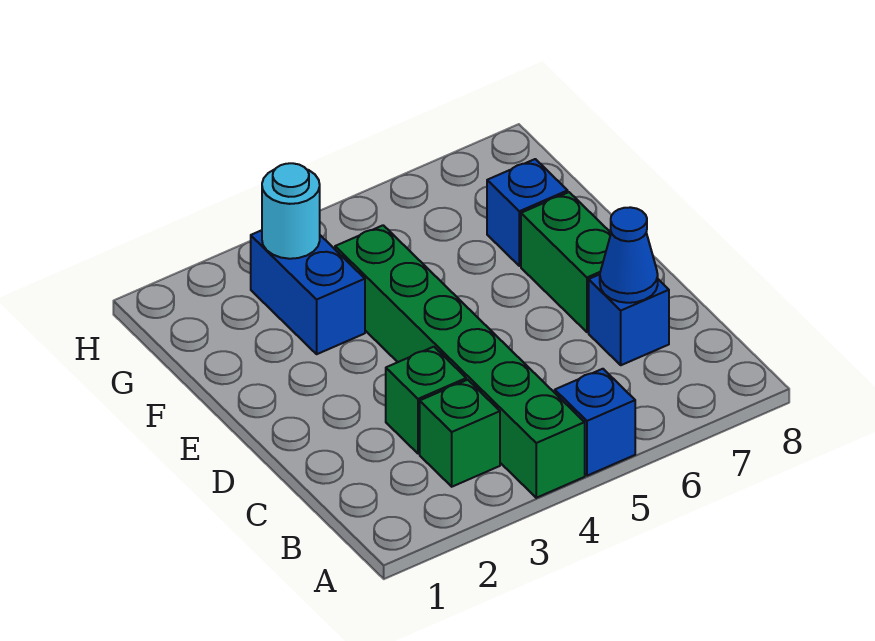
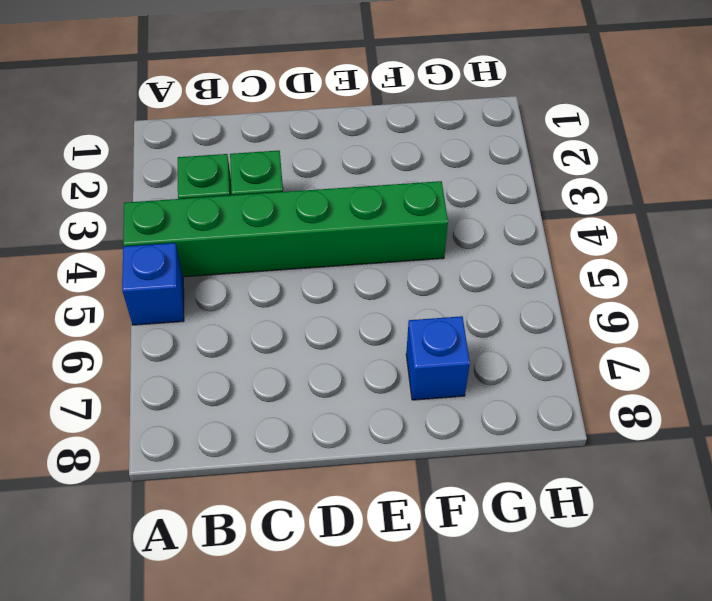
none -> blue 1x1 brick [589,274,669,365]
none -> green 1x2 brick [521,192,611,332]

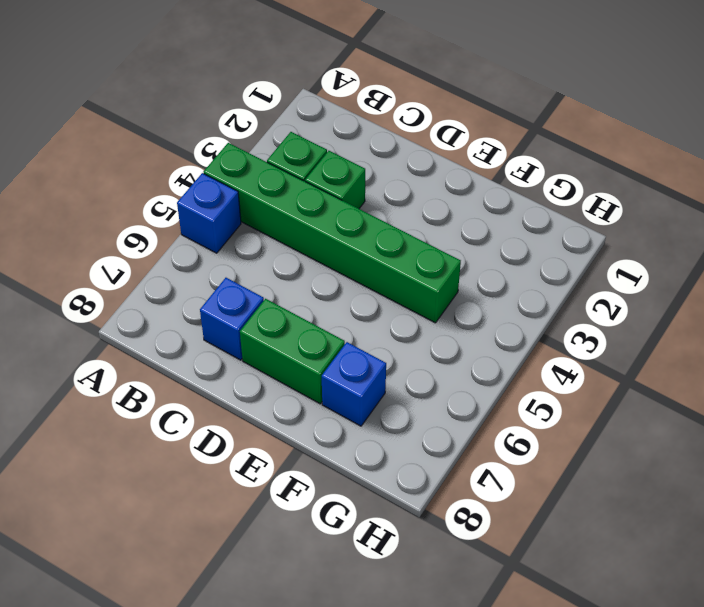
none -> blue 1x2 brick [251,230,365,354]
none -> blue 1x1 cone [600,207,658,303]

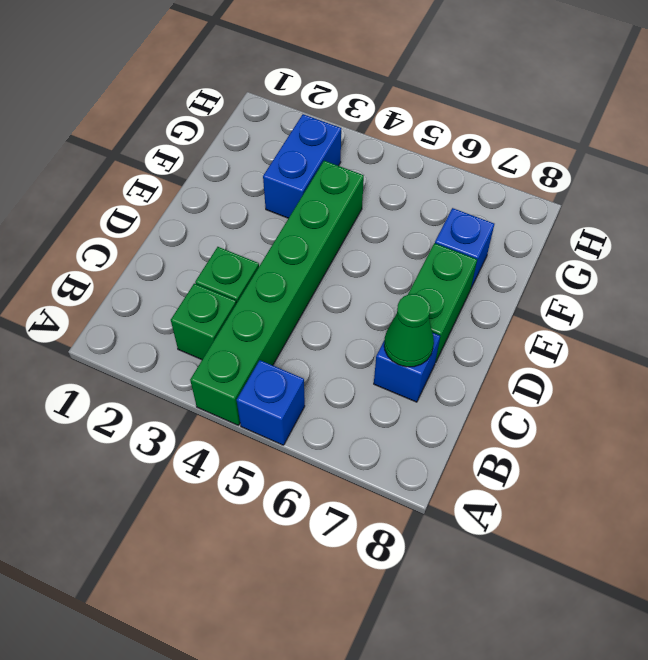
green 1x1 cone [384,294,434,367] -> blue 1x1 cone [600,207,658,303]
none -> cyan 1x1 round brick [262,163,320,259]

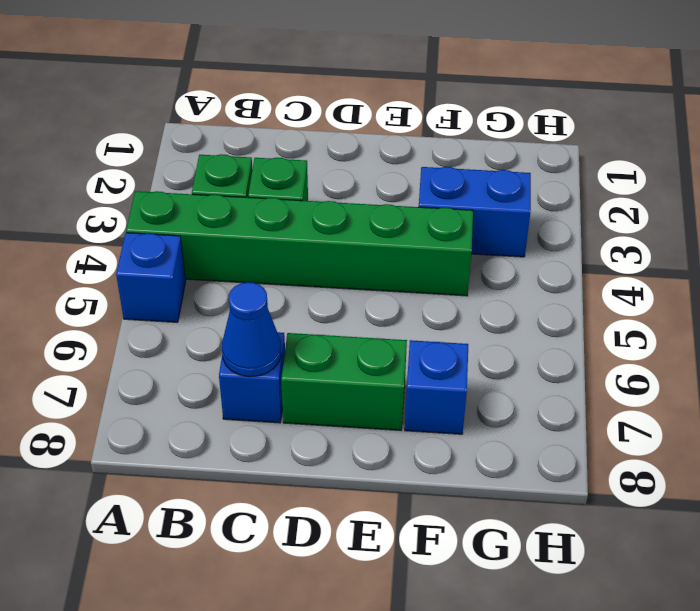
none -> cyan 1x1 round brick [262,163,320,259]

